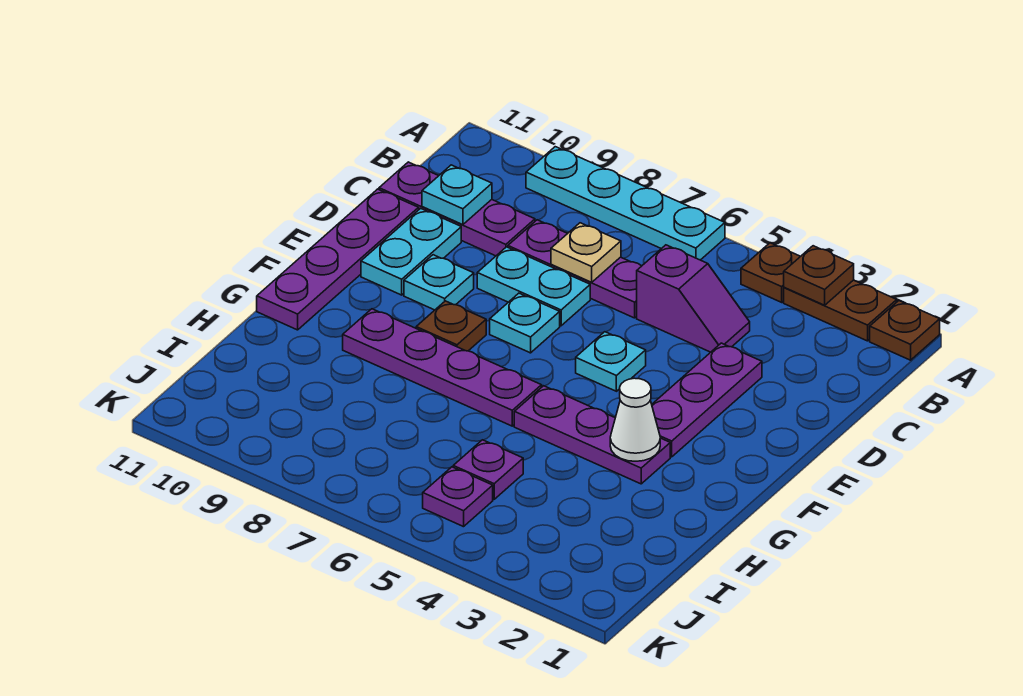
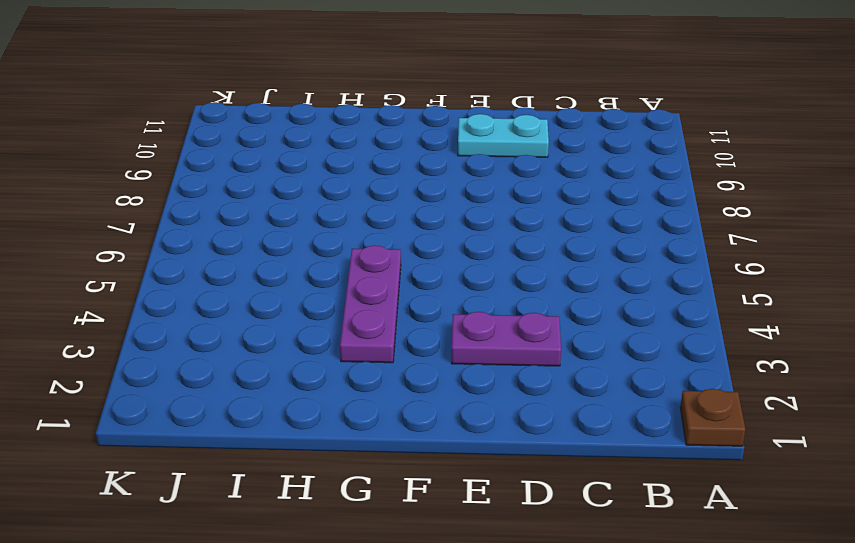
purple 1x2 plate [451,312,561,366] -> purple 1x3 plate [652,343,762,457]
none -> brown 1x2 plate [784,280,897,341]
none -> brown 1x1 plate [741,243,800,302]
none -> cyan 1x4 plate [526,147,725,260]

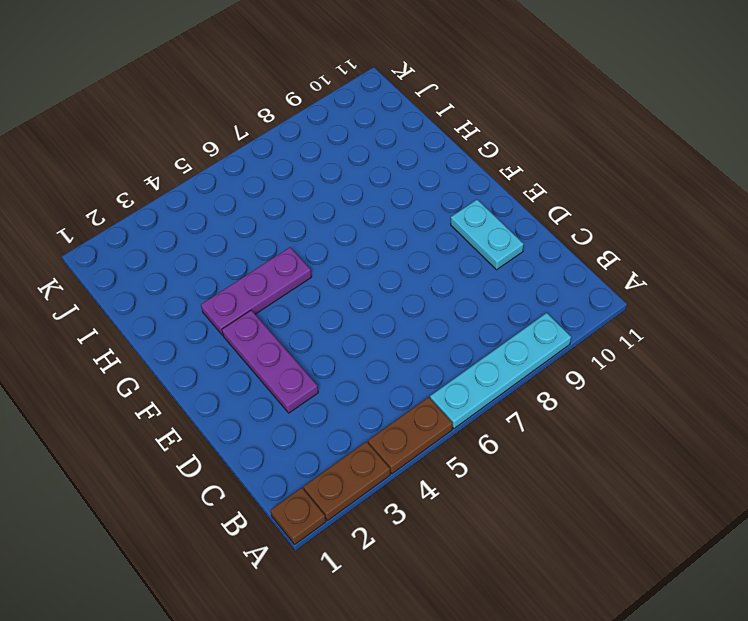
brown 1x2 plate [368,397,453,474] -> brown 1x1 plate [741,243,800,302]
none -> purple 1x2 slope [637,245,750,352]
none -> purple 1x3 plate [508,220,641,318]
none -> purple 1x3 plate [379,162,535,256]

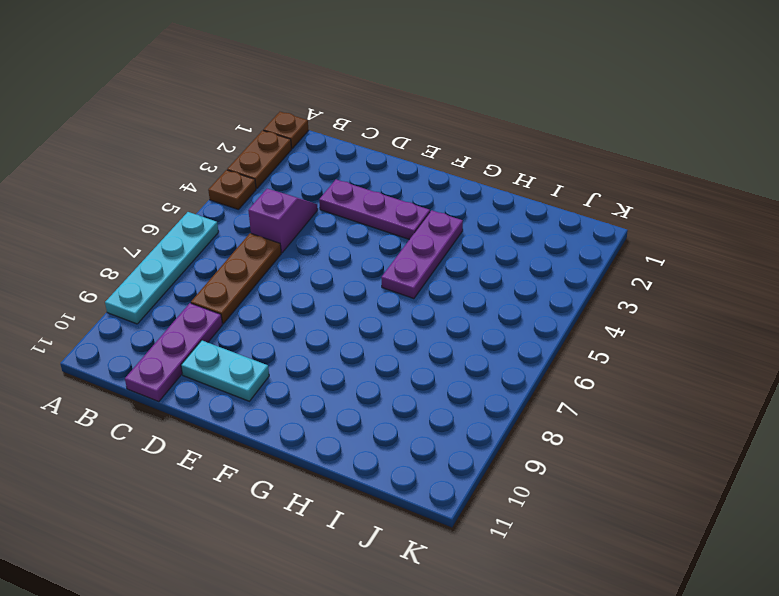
brown 1x3 plate [191,233,281,324] -> purple 1x3 plate [508,220,641,318]
none -> cyan 1x2 plate [477,247,590,326]
none -> purple 1x4 plate [257,189,419,330]
none -> cyan 1x1 plate [576,332,646,391]

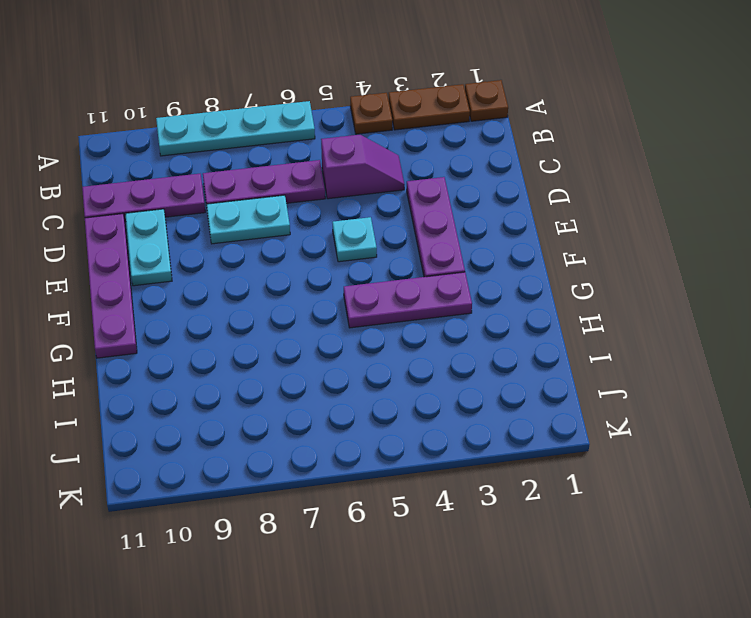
none -> cyan 1x1 plate [490,293,560,353]
none -> cyan 1x1 plate [404,255,474,310]
none -> brown 1x1 plate [416,301,486,351]

